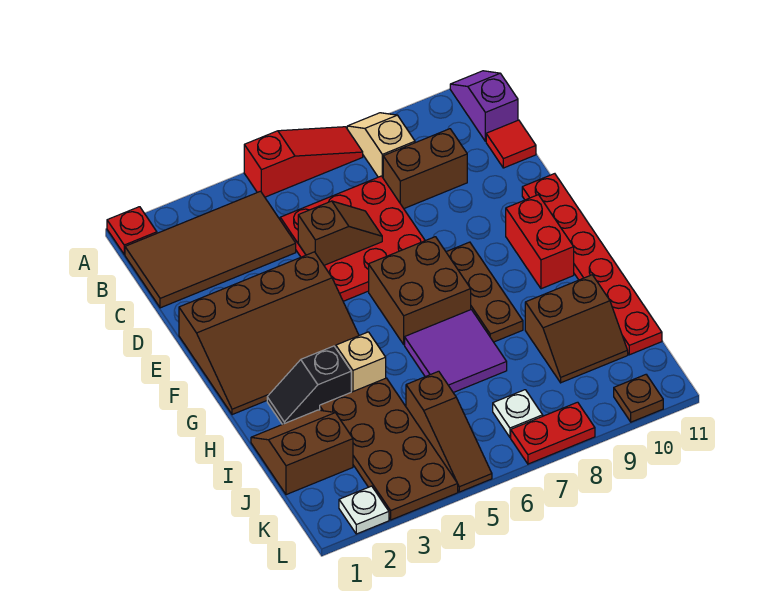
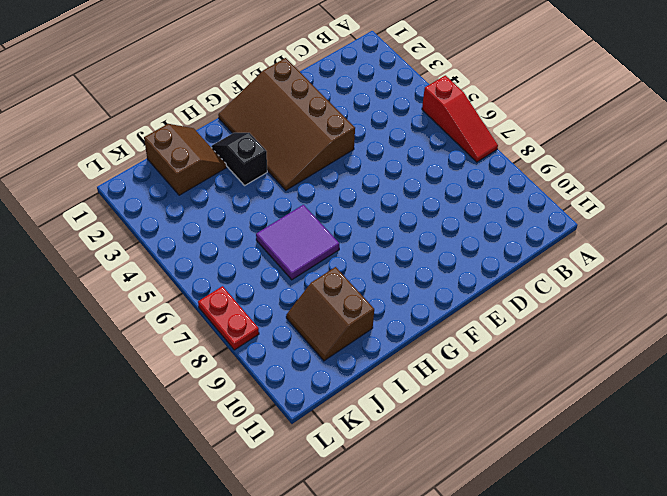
none -> red 1x1 plate [107,207,157,254]
none -> tan 1x2 slope [347,113,415,177]
none -> purple 1x2 slope [450,71,518,141]

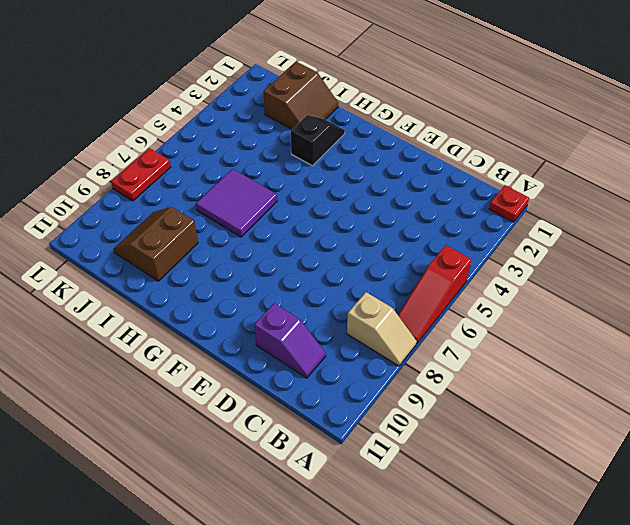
purple 1x2 slope [254,303,326,378] -> purple 1x2 slope moved to [450,71,518,141]
none -> brown 2x4 tile [125,191,296,308]
none -> red 3x3 plate [280,176,425,301]
none -> brown 1x2 brick [383,129,467,208]

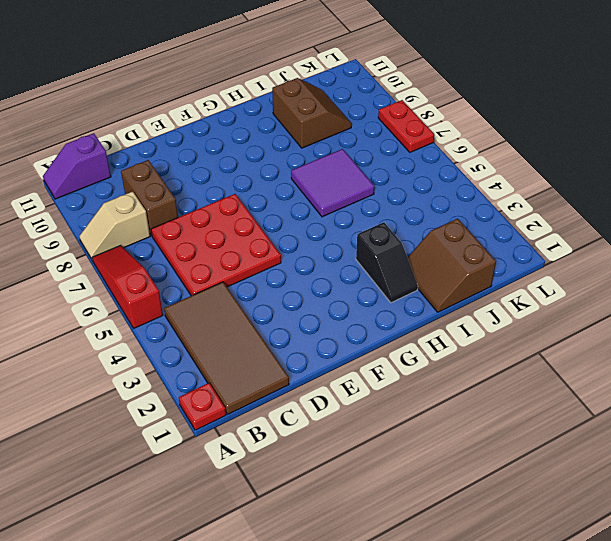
none -> red 1x1 tile [486,120,536,168]
none -> brown 3x4 slope [179,252,359,415]
none -> red 1x6 plate [522,174,662,355]

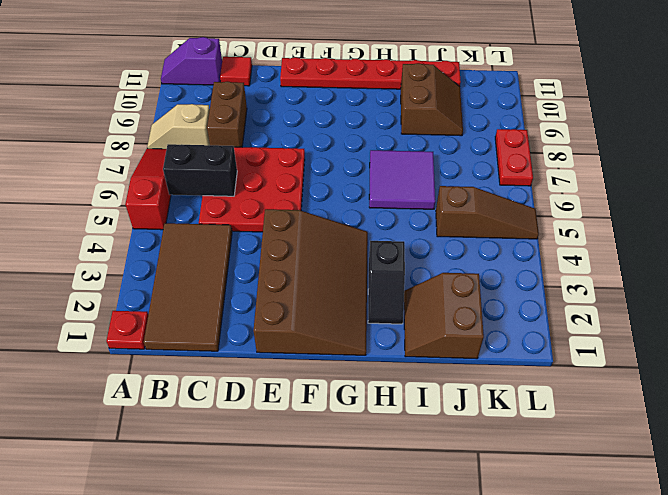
black 1x2 brick [163,144,237,196] -> none
none -> brown 2x2 brick [369,237,471,344]
none -> brown 1x3 plate [446,242,523,342]
none -> red 1x2 brick [506,195,574,289]

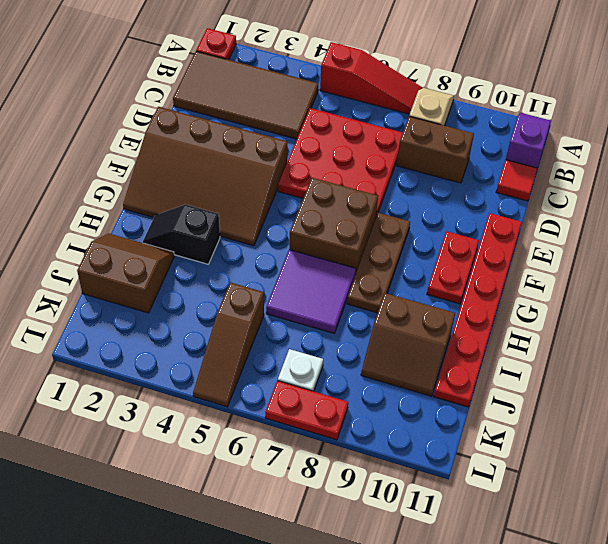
red 1x2 plate [427,231,479,304] -> red 1x2 brick [506,195,574,289]
none -> tan 1x1 brick [336,332,386,392]
none -> brown 2x4 plate [320,378,458,520]
none -> white 1x1 plate [339,486,389,534]

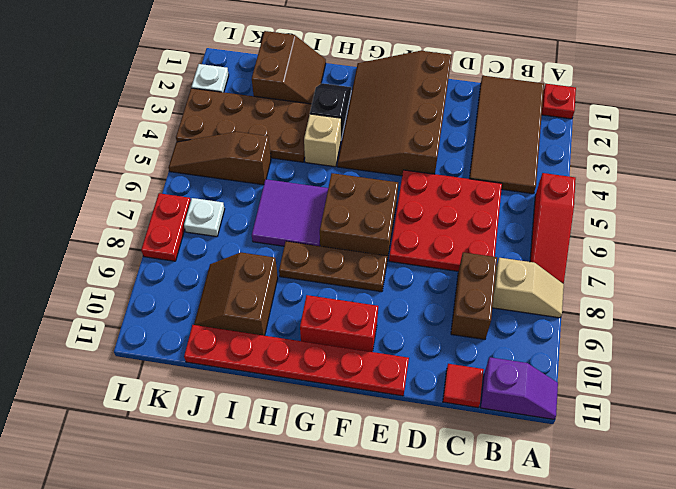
none -> brown 1x1 plate [614,375,663,422]
none -> brown 1x2 slope [298,201,382,265]

